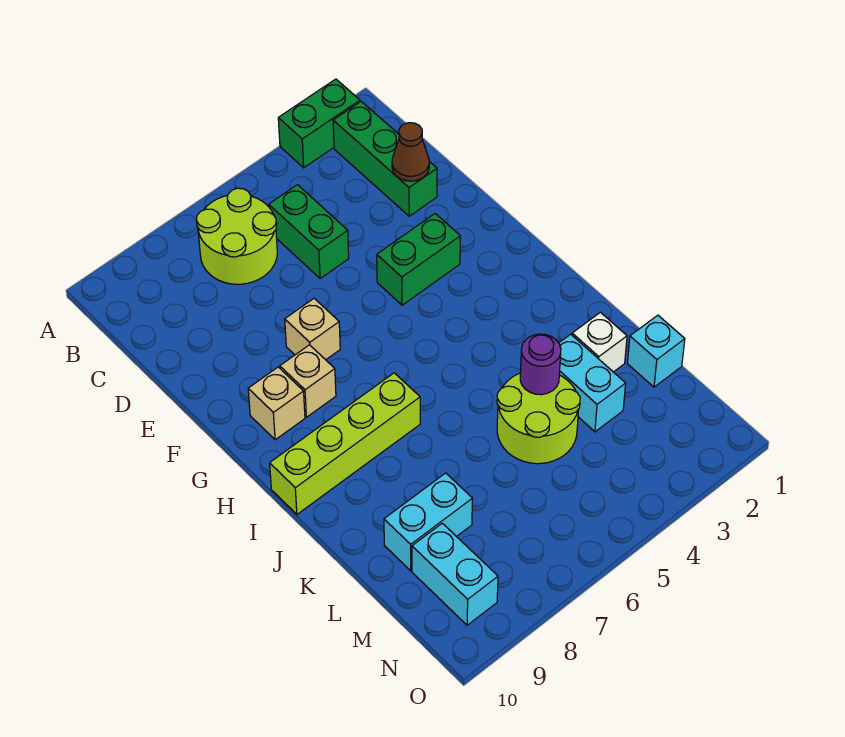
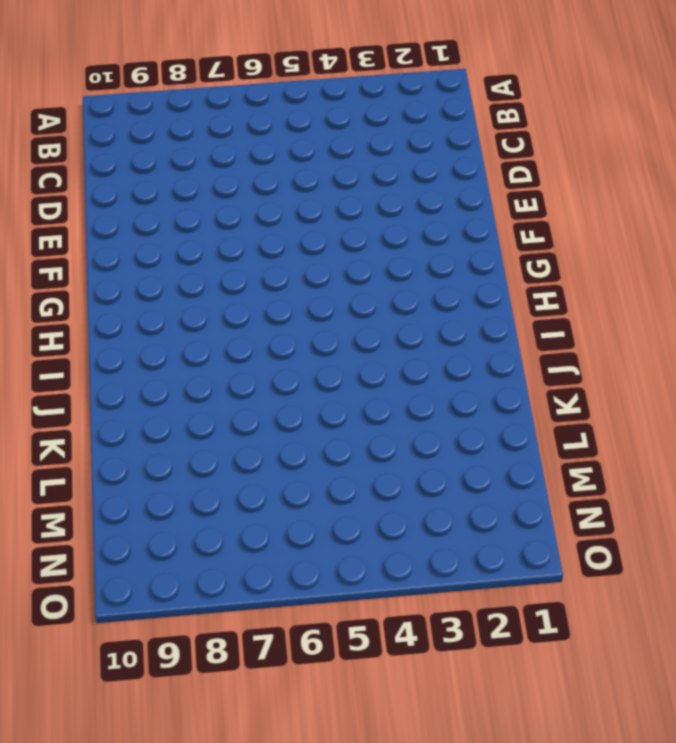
none -> green 1x2 brick [278,79,360,168]
none -> green 1x3 brick [333,101,437,216]
none -> lime 2x2 round brick [196,188,277,284]

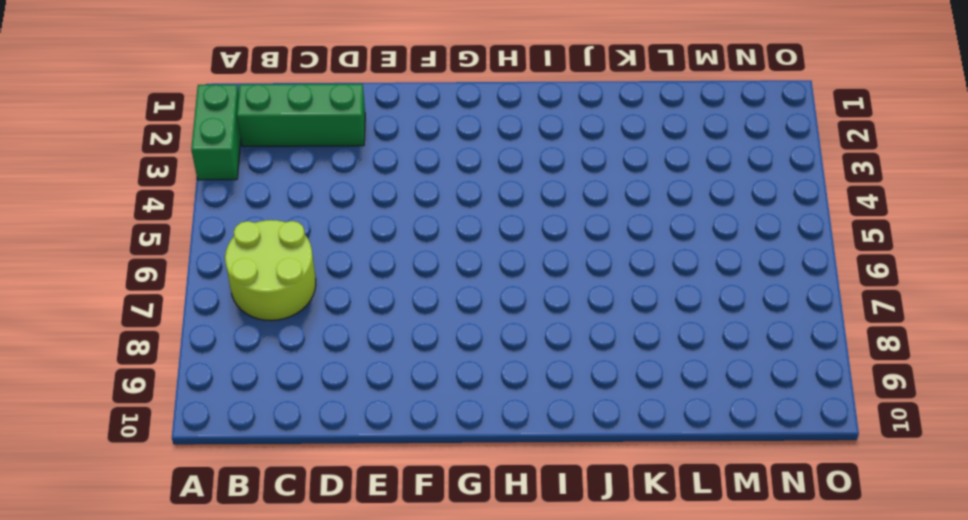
none -> green 1x2 brick [269,185,349,279]
none -> green 1x2 brick [377,214,460,305]
none -> tan 1x1 brick [285,298,340,360]

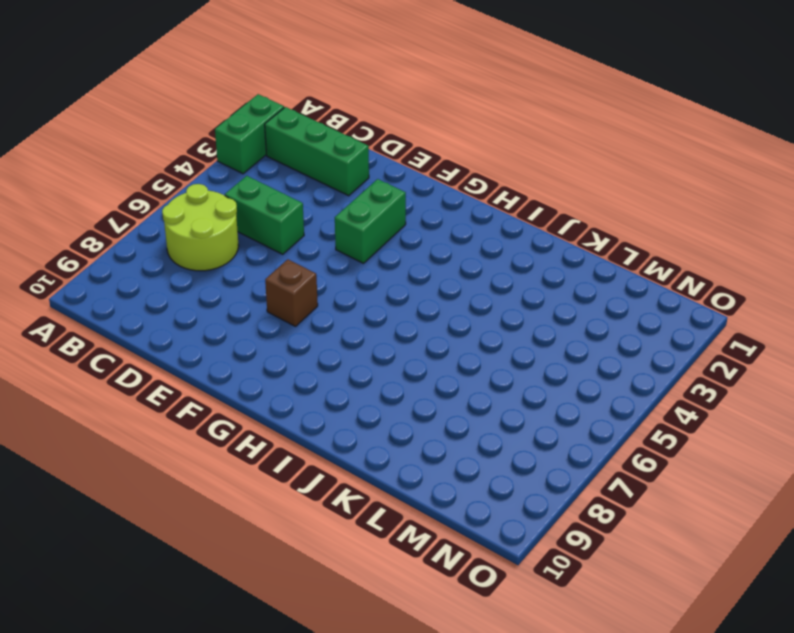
brown 1x1 brick [265,259,318,326] -> tan 1x1 brick [285,298,340,360]
none -> tan 1x1 brick [280,345,336,417]
none -> tan 1x1 brick [248,367,305,440]
none -> lime 1x4 brick [270,373,420,514]

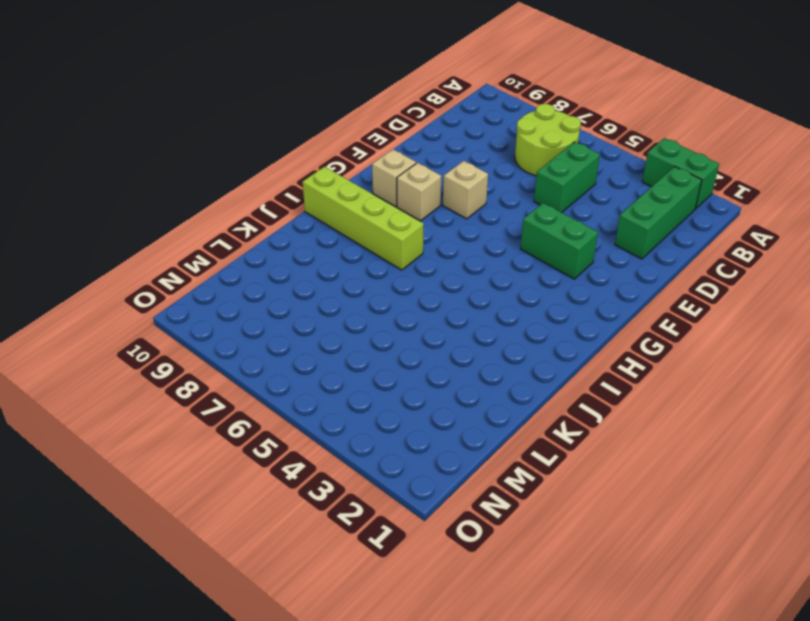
none -> white 1x1 brick [572,312,627,372]
none -> cyan 1x2 brick [559,334,626,432]
none -> lime 2x2 round brick [497,373,580,464]

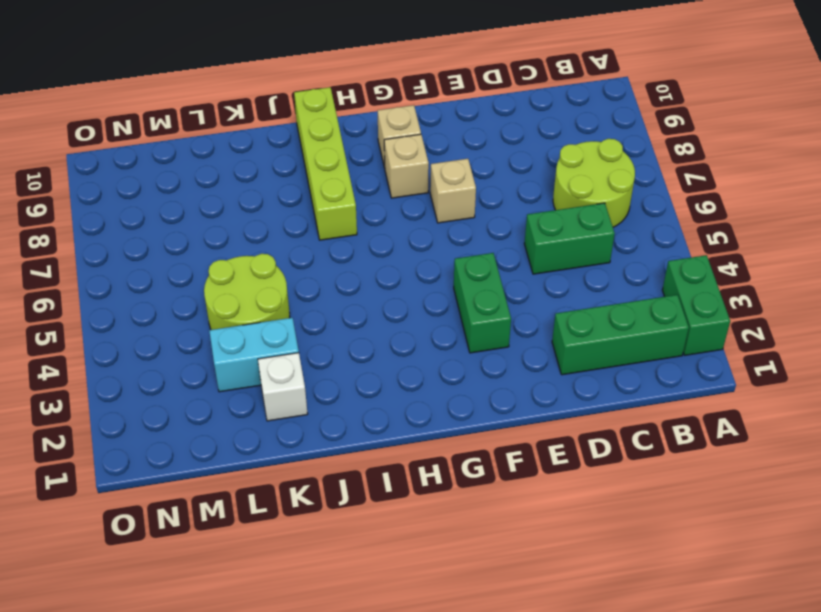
none -> cyan 1x1 brick [627,315,685,387]
none -> cyan 1x2 brick [384,473,473,571]
none -> cyan 1x2 brick [412,523,498,625]

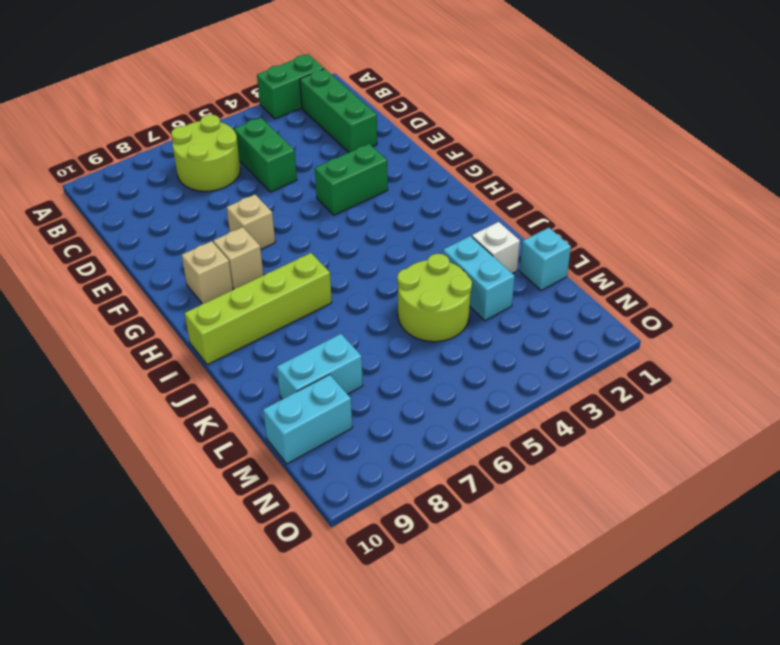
cyan 1x2 brick [263,375,352,464] -> cyan 1x2 brick turned to [412,523,498,625]
none -> brown 1x1 cone [392,123,429,181]
none -> purple 1x1 round brick [520,334,561,395]

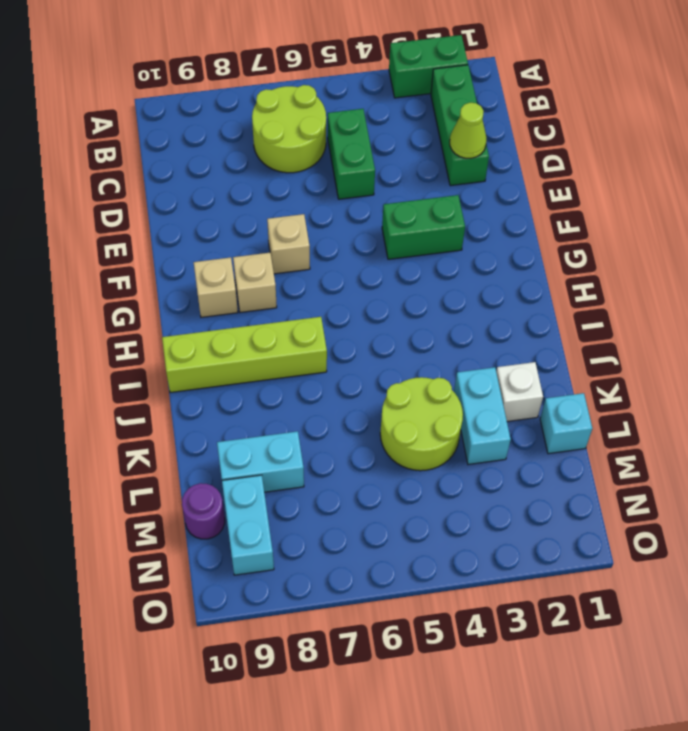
lime 1x1 cone [450,103,487,158] -> brown 1x1 cone [392,123,429,181]
purple 1x1 round brick [182,483,225,539] -> purple 1x1 round brick moved to [520,334,561,395]

